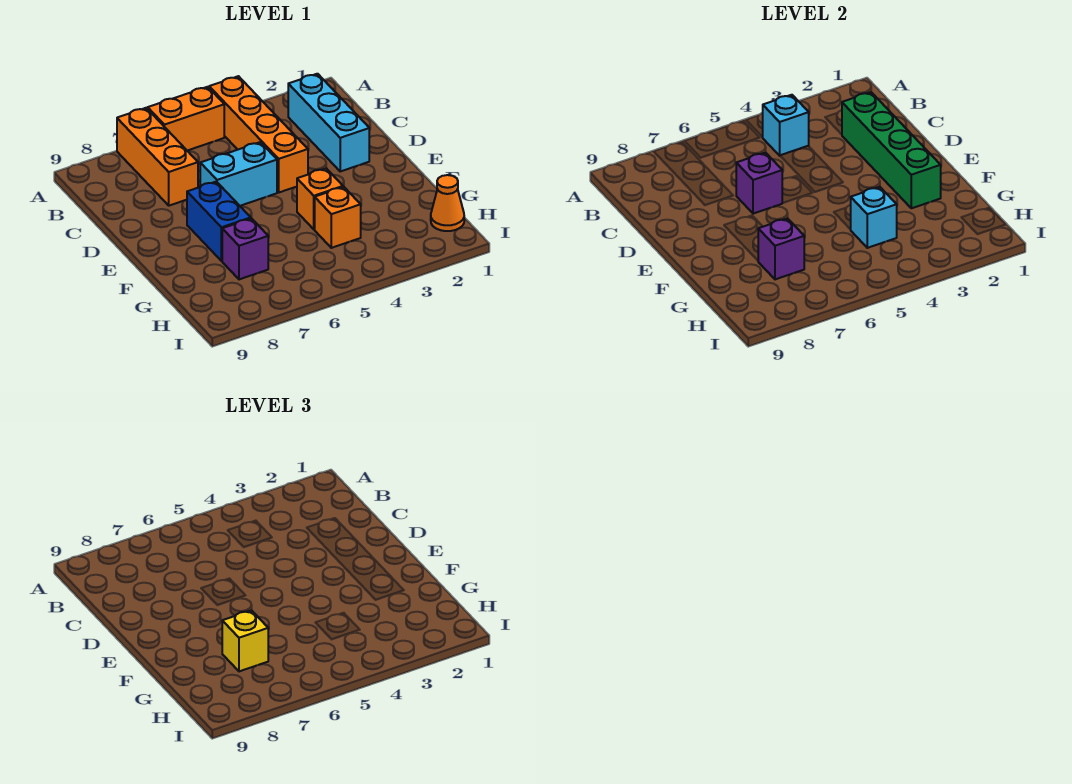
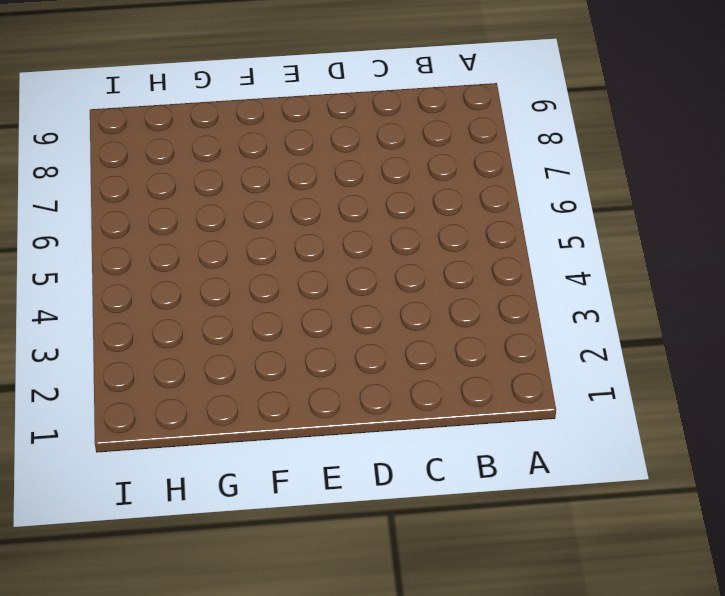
none -> orange 1x4 brick [209,76,308,192]
none -> orange 1x2 brick [148,87,224,151]
none -> orange 1x3 brick [117,108,198,206]

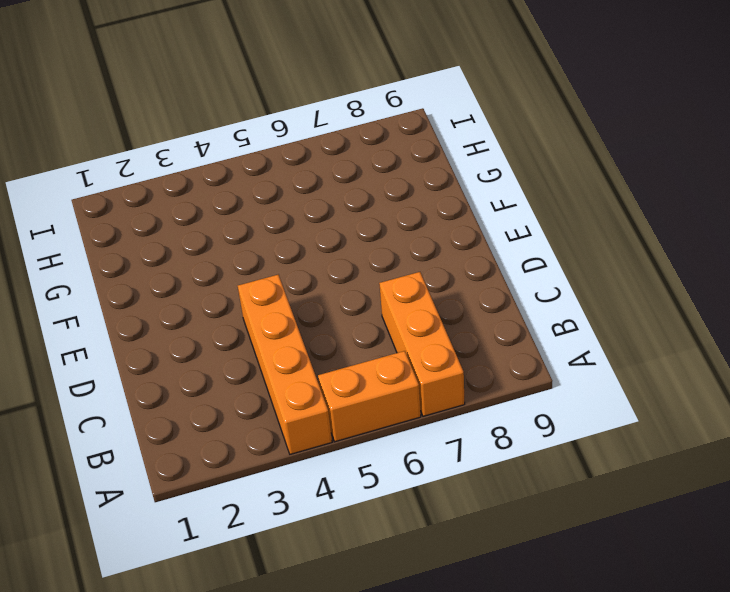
none -> cyan 1x3 brick [288,74,369,171]
none -> cyan 1x2 brick [200,142,277,206]
none -> blue 1x2 brick [187,182,251,261]

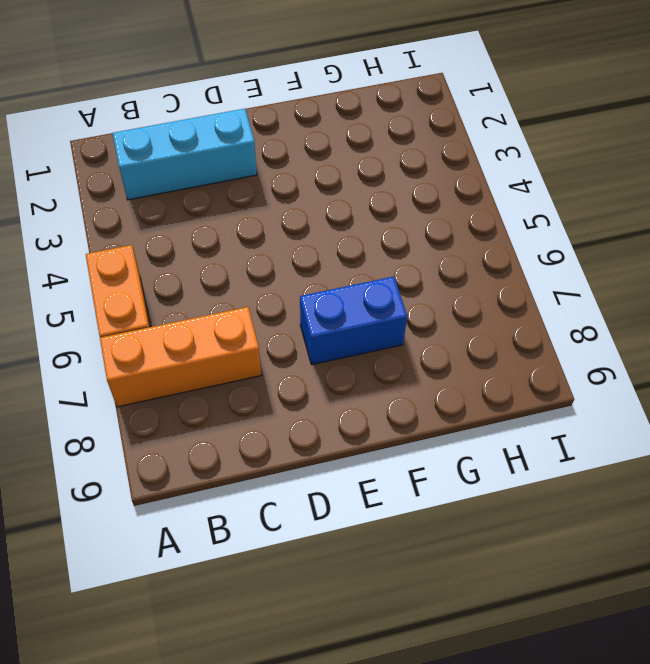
none -> orange 1x4 brick [209,76,308,192]
none -> cyan 1x2 brick [200,142,277,206]
none -> orange 1x1 brick [297,168,343,229]

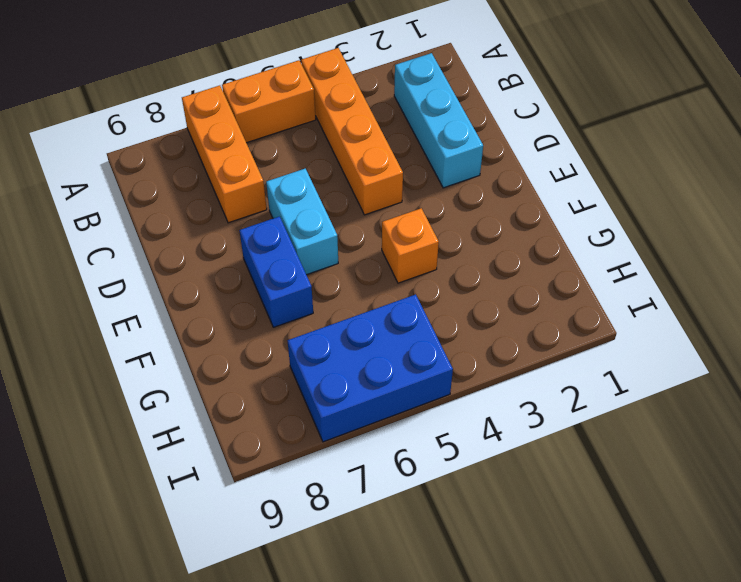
cyan 1x2 brick [266,169,338,275] -> cyan 1x2 brick turned to [200,142,277,206]
blue 2x3 brick [288,294,453,442] -> none
none -> orange 1x1 brick [315,187,361,248]
none -> purple 1x1 brick [222,218,268,279]
none -> orange 1x1 cone [431,175,464,231]

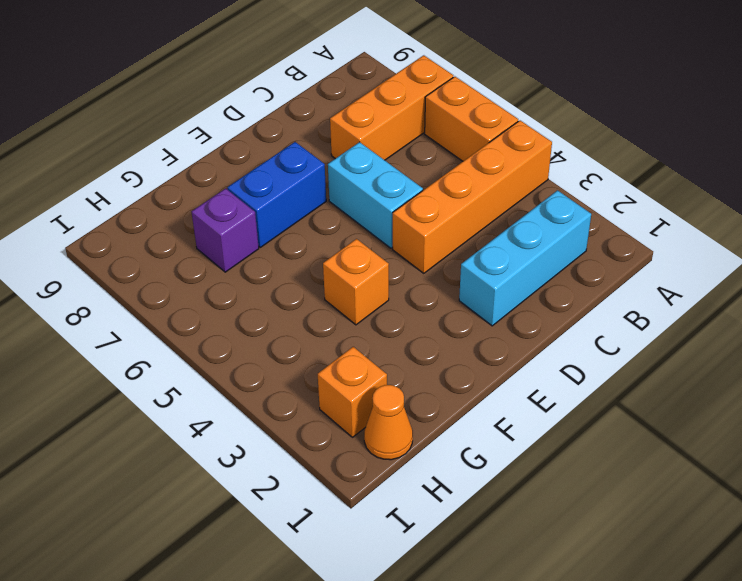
orange 1x1 brick [318,347,387,437] -> orange 1x1 brick moved to [315,187,361,248]
none -> cyan 1x1 brick [763,95,809,156]
none -> green 1x4 brick [842,92,941,208]
none -> purple 1x1 brick [736,153,782,214]

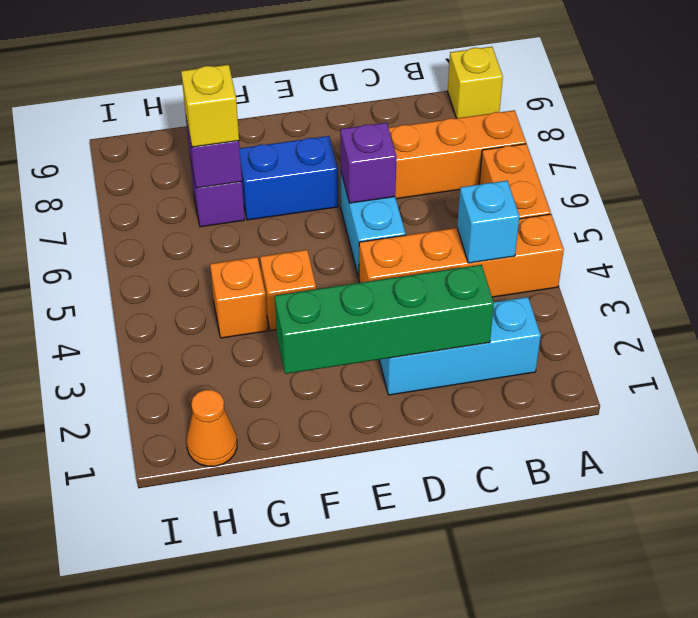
yellow 1x1 brick [448,47,503,118] -> none
none -> cyan 1x1 brick [851,187,897,248]

